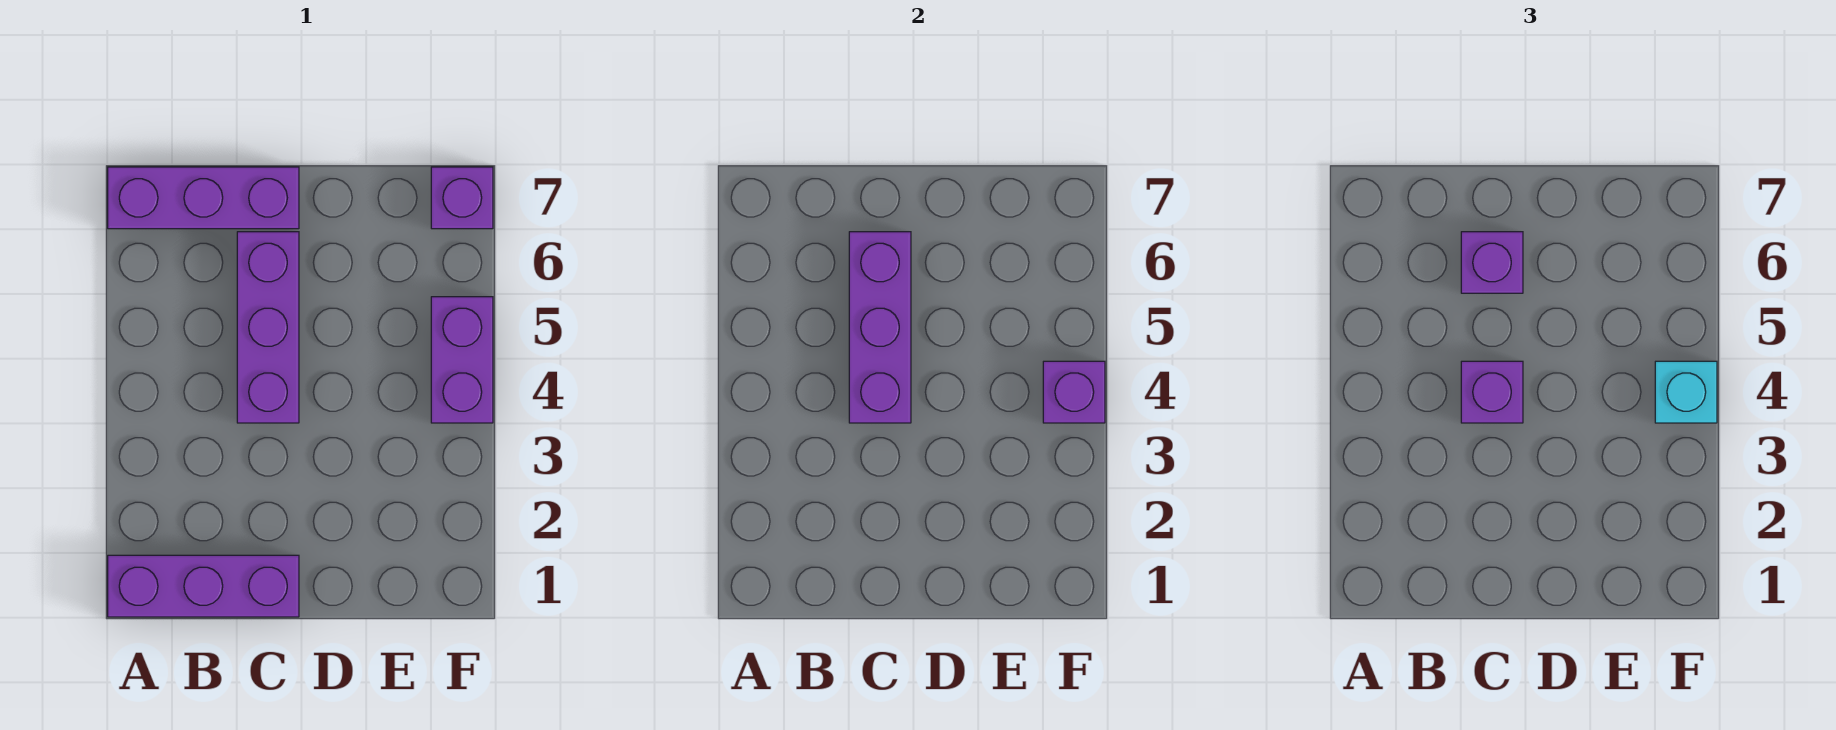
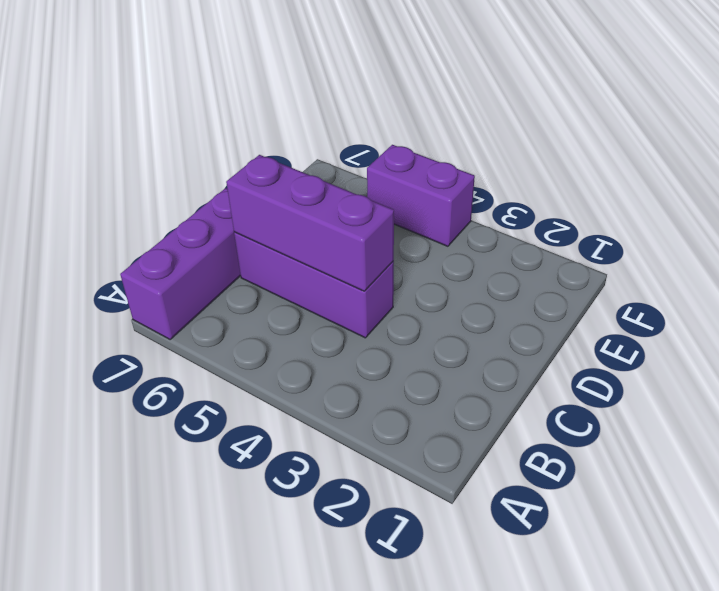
none -> purple 1x3 brick [108,555,299,617]
none -> purple 1x1 brick [431,167,493,229]

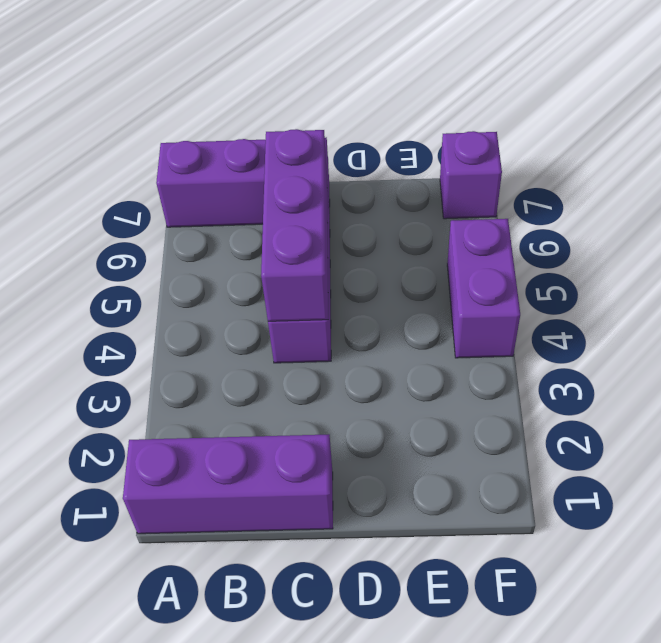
none -> purple 1x1 brick [1043,361,1105,423]
none -> purple 1x1 brick [1461,361,1523,423]

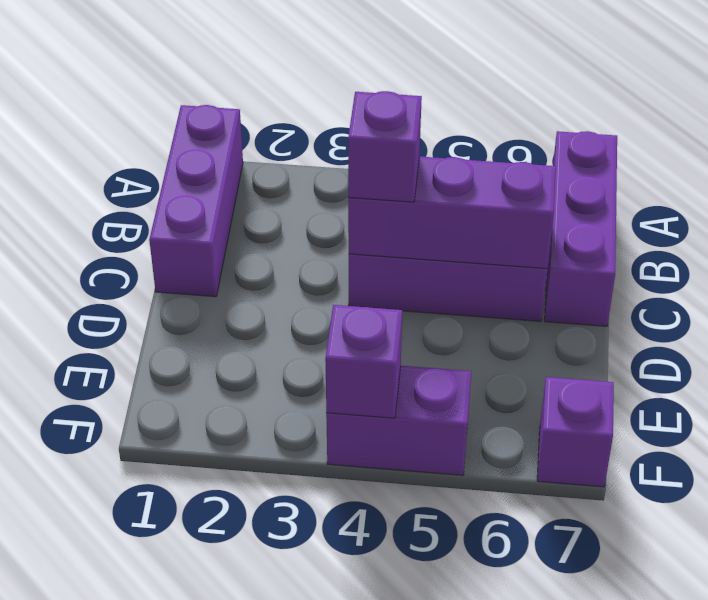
none -> purple 1x1 brick [1461,232,1523,293]
none -> cyan 1x1 brick [1655,361,1717,423]

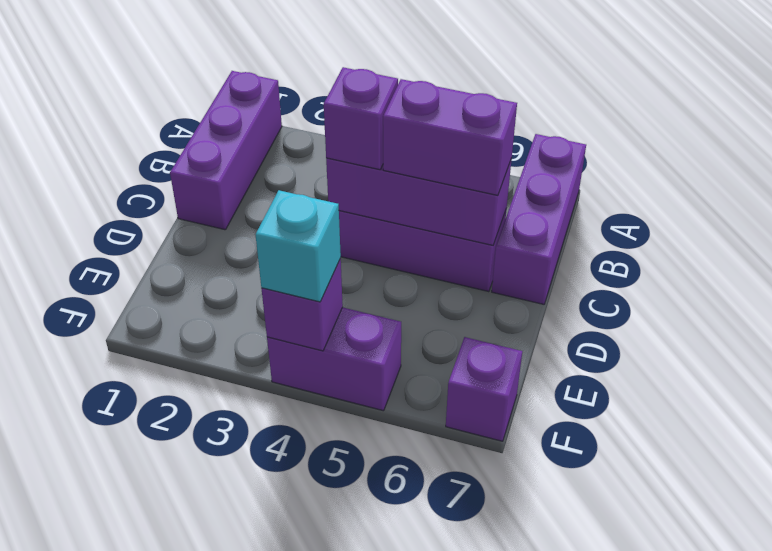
purple 1x2 brick [383,79,517,195] -> purple 1x1 brick [1461,232,1523,293]

